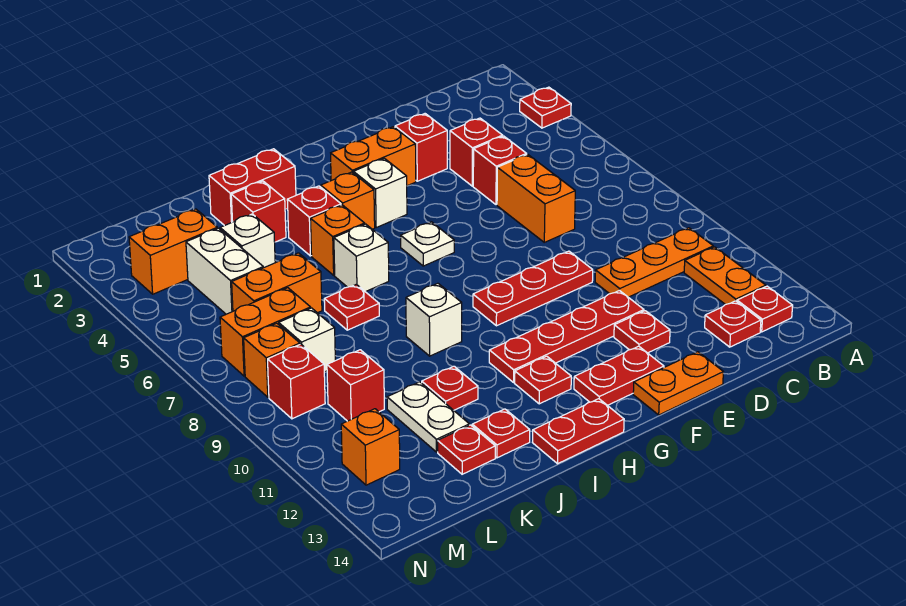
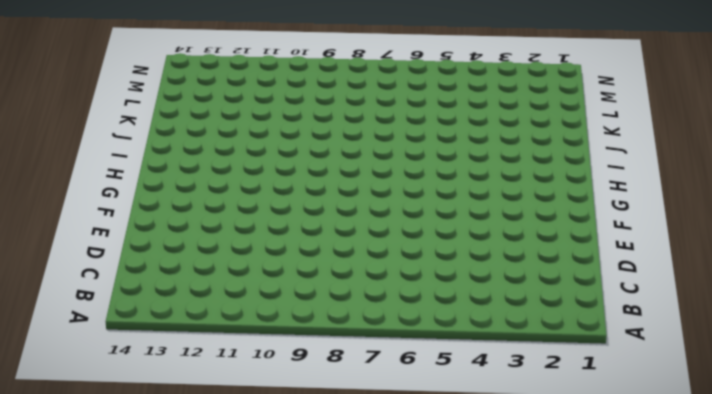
none -> red 1x1 plate [520,87,571,128]
none -> orange 1x3 plate [595,228,713,297]
none -> orange 1x2 plate [684,247,766,305]
none -> red 1x1 plate [737,286,793,332]

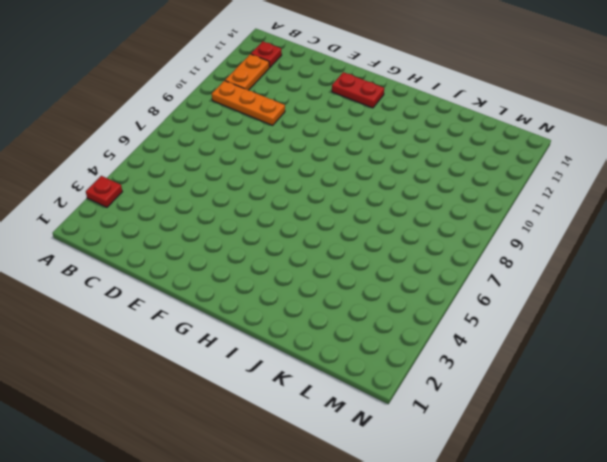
none -> red 1x1 plate [705,301,761,347]
none -> red 1x1 brick [450,118,503,186]
none -> red 1x1 brick [473,136,527,205]
none -> orange 1x2 brick [497,154,575,242]

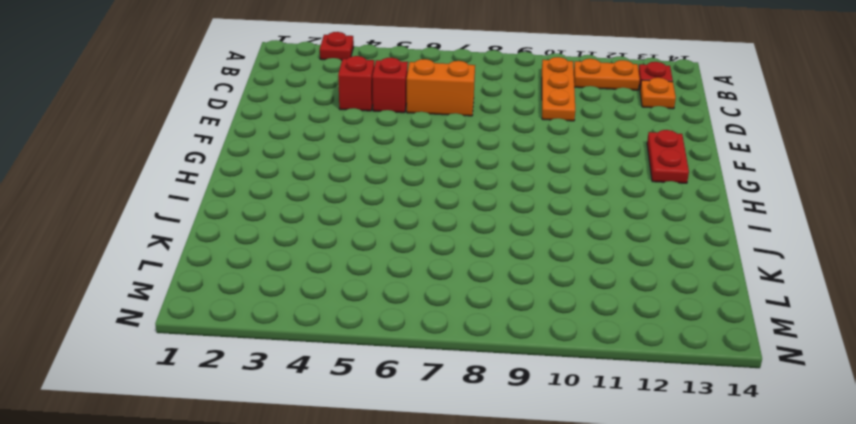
orange 1x1 plate [640,78,676,109] -> red 1x1 plate [705,301,761,347]
none -> red 1x1 brick [395,114,447,181]
none -> red 1x3 plate [473,251,593,326]
none -> red 1x4 plate [489,290,644,383]
none -> red 1x1 plate [614,311,670,353]

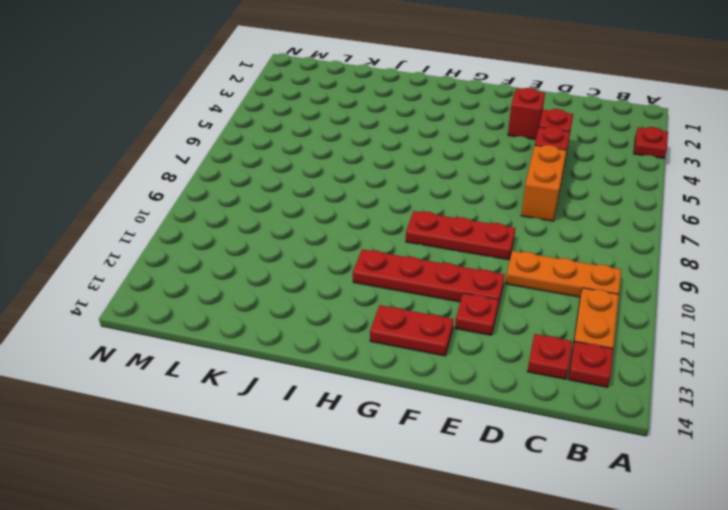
none -> orange 1x2 plate [633,352,723,415]
none -> orange 1x2 brick [331,127,416,186]
none -> white 1x1 brick [353,158,407,227]
none -> white 1x1 plate [401,222,454,266]

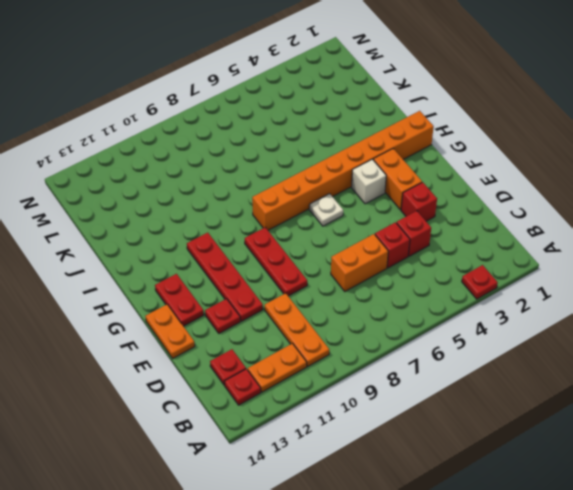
orange 1x8 brick [252,111,434,230] -> orange 1x1 brick [321,172,375,229]
none -> red 1x1 plate [515,356,571,404]
none -> red 1x2 plate [532,399,624,464]
none -> red 1x2 brick [209,149,296,226]
none -> red 1x1 brick [287,186,341,256]

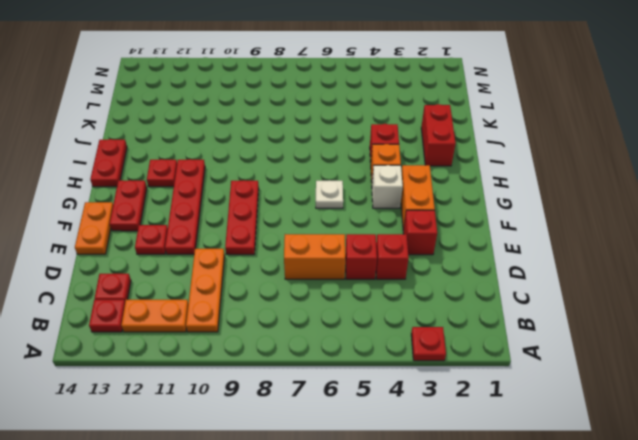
none -> orange 1x1 brick [311,205,365,275]
none -> white 1x1 brick [334,224,389,292]
none -> white 1x1 brick [406,283,462,356]
none -> red 1x1 brick [231,181,286,242]

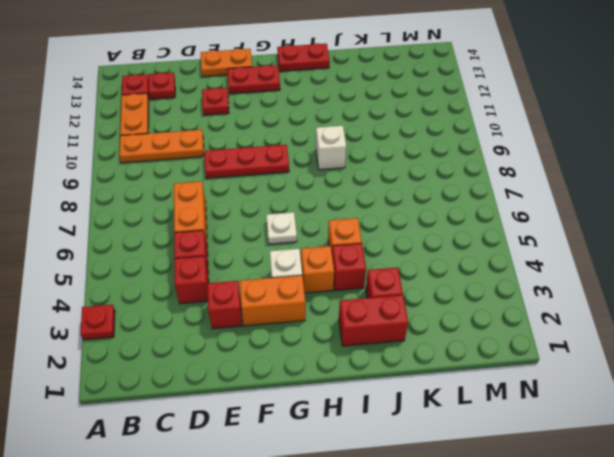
none -> red 1x4 plate [489,290,644,383]
none -> red 1x1 plate [515,356,571,404]
none -> white 1x1 brick [334,224,389,292]
none -> red 1x1 plate [324,284,379,330]

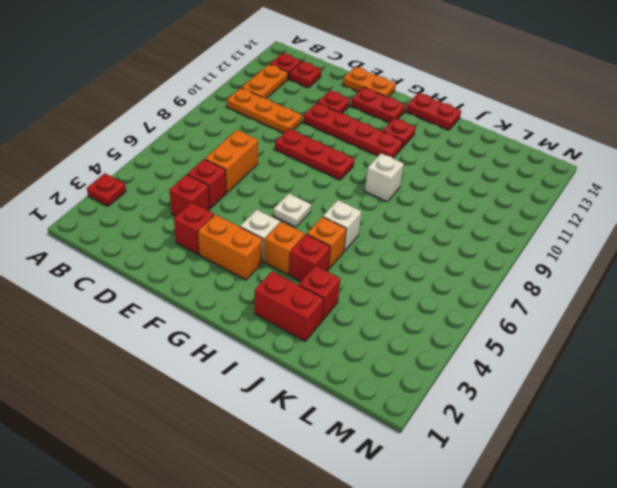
none -> red 1x1 plate [324,284,379,330]
none -> red 1x1 plate [422,366,478,410]
none -> red 1x1 plate [472,409,530,458]
none -> white 1x1 brick [220,214,275,268]

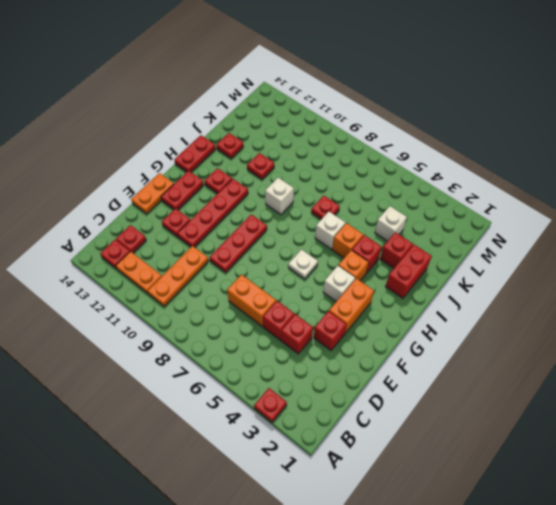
none -> orange 1x2 brick [232,253,322,313]
none -> white 1x2 plate [387,382,469,452]
none -> red 1x1 plate [438,425,495,474]
none -> orange 1x2 brick [129,209,217,294]

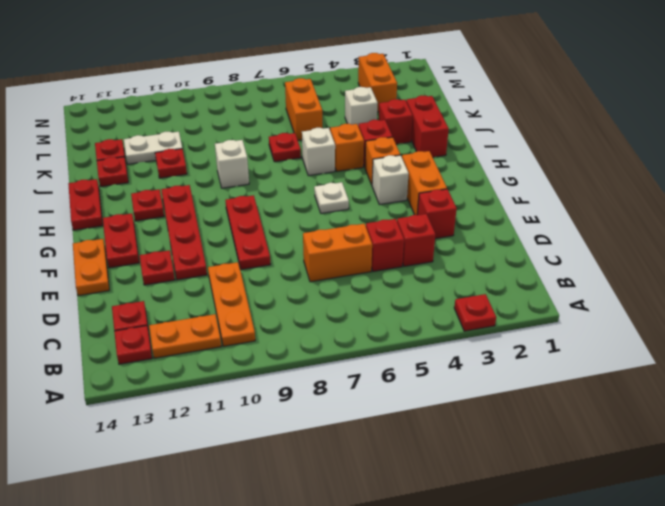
none -> white 1x2 brick [186,228,263,314]
none -> orange 1x2 brick [220,288,311,376]
none -> white 1x1 brick [279,308,335,372]
none -> red 1x1 brick [327,350,384,421]

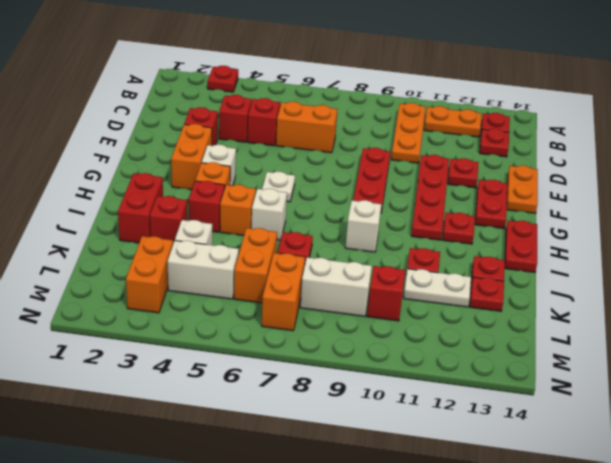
white 1x2 brick [300,257,372,317] -> white 1x1 brick [279,308,335,372]
none -> orange 1x1 brick [244,323,300,397]
none -> red 1x1 brick [268,344,325,419]
none -> orange 1x1 brick [341,409,400,485]

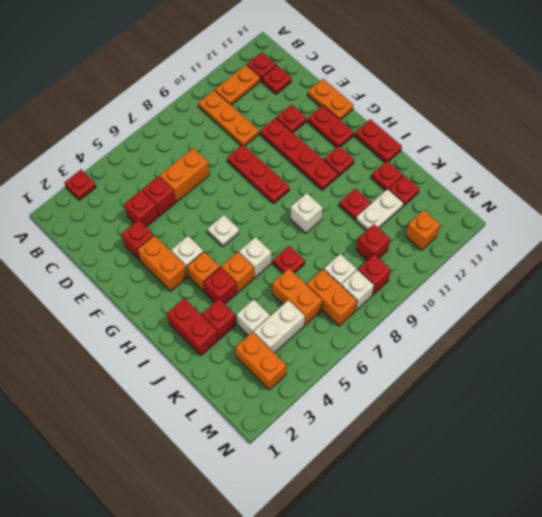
white 1x1 brick [341,270,374,310] -> orange 1x1 brick [244,323,300,397]

